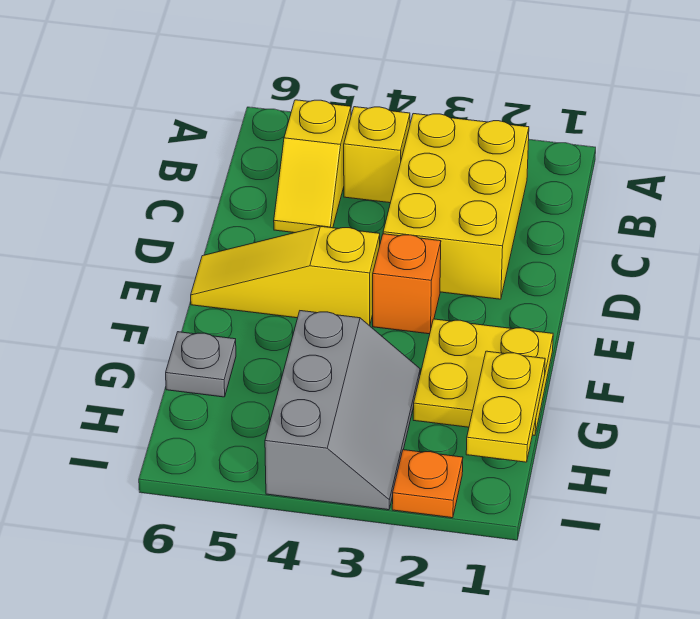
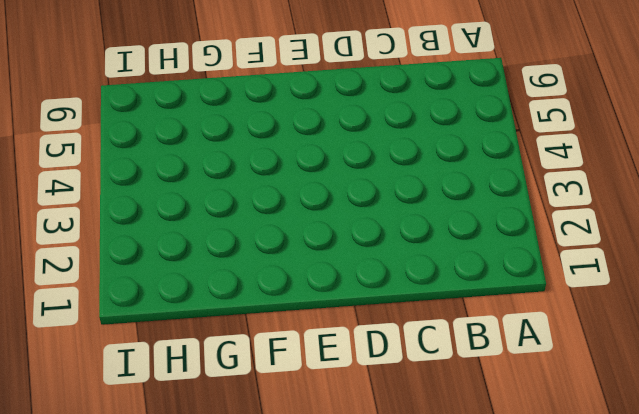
none -> yellow 2x3 brick [383,114,529,299]
none -> yellow 1x1 brick [344,107,410,203]

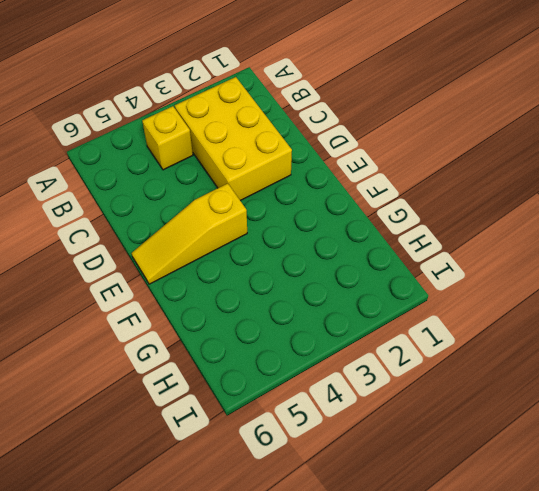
none -> yellow 1x2 slope [274,100,351,233]
none -> orange 1x1 brick [373,234,441,334]

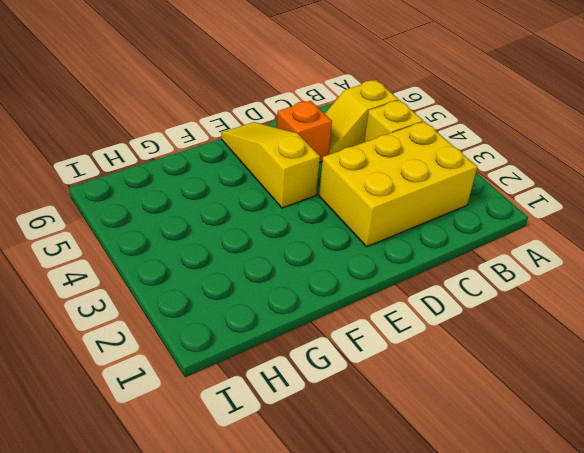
orange 1x1 brick [277,101,332,163] -> orange 1x1 brick moved to [373,234,441,334]
none -> yellow 2x2 plate [413,319,553,435]
none -> grey 2x3 slope [265,311,420,510]

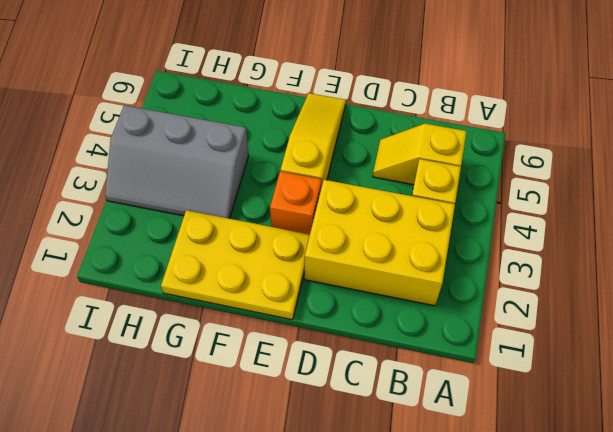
yellow 2x3 plate [161,210,310,320] -> yellow 2x2 plate [413,319,553,435]
none -> grey 1x1 plate [166,332,236,397]
none -> orange 1x1 plate [392,450,463,518]

